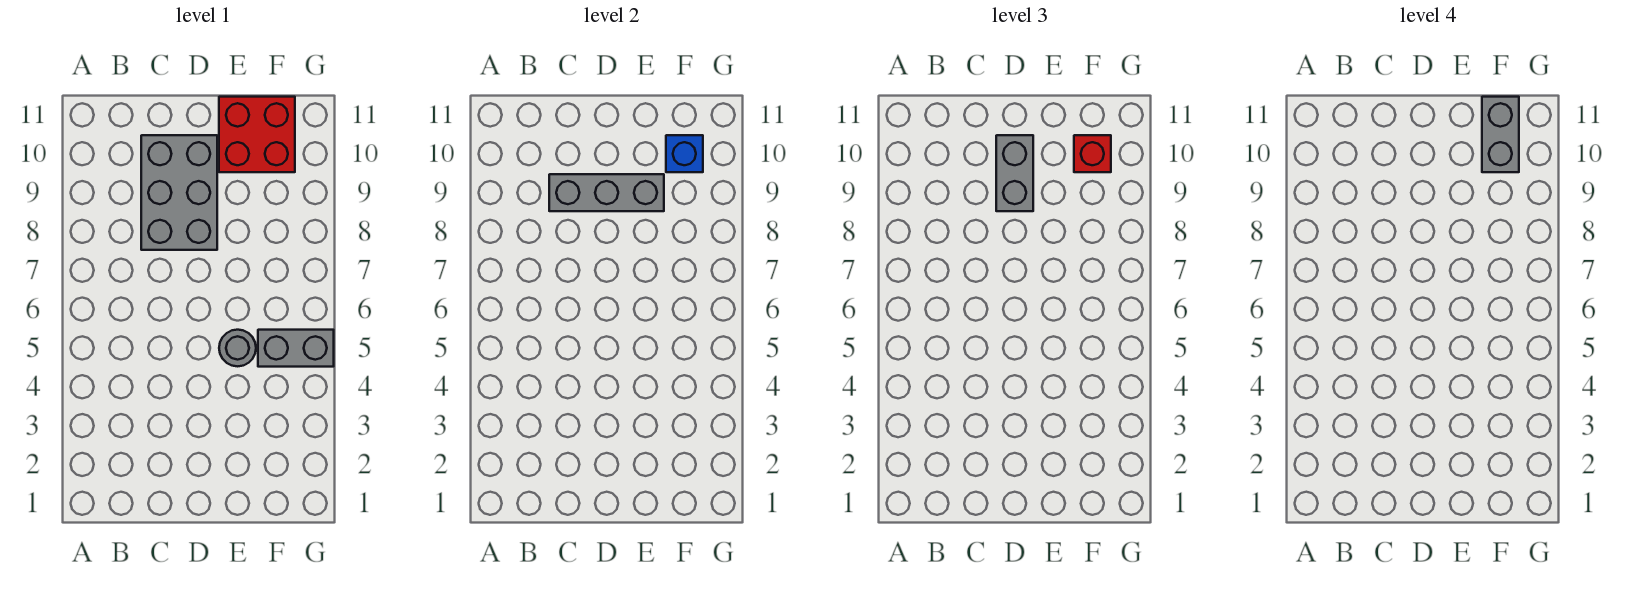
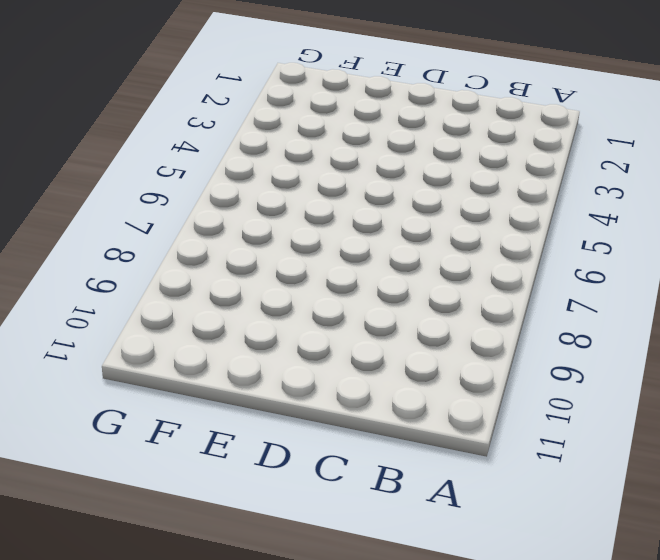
none -> grey 2x3 brick [141,135,217,250]
none -> grey 1x1 round brick [219,330,256,366]

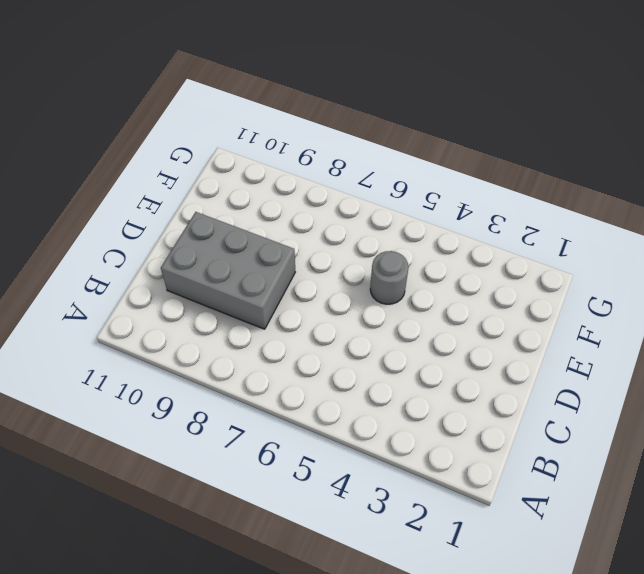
none -> red 2x2 brick [219,97,295,172]
none -> grey 1x2 brick [258,330,334,367]

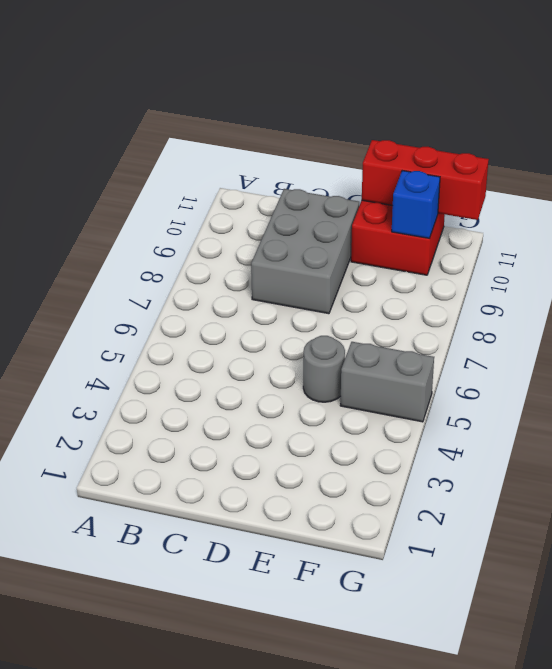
red 1x3 brick [362,140,489,220] -> none
none -> grey 1x3 brick [549,174,664,211]
none -> grey 1x2 brick [996,135,1033,211]

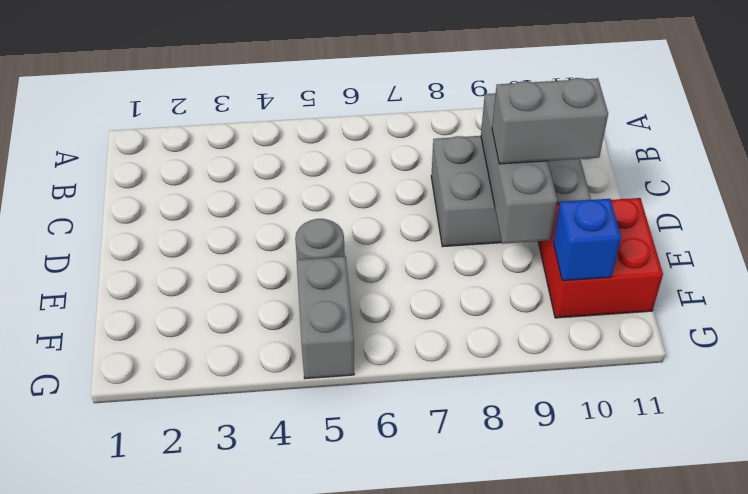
none -> red 1x1 brick [1074,135,1111,172]
none -> grey 1x2 brick [1482,97,1519,172]

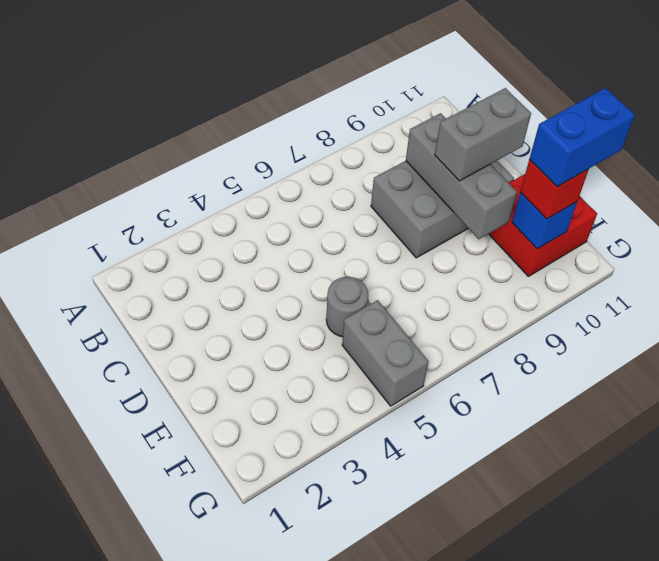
blue 1x2 brick [529,88,635,187] -> grey 1x2 brick [1482,97,1519,172]

